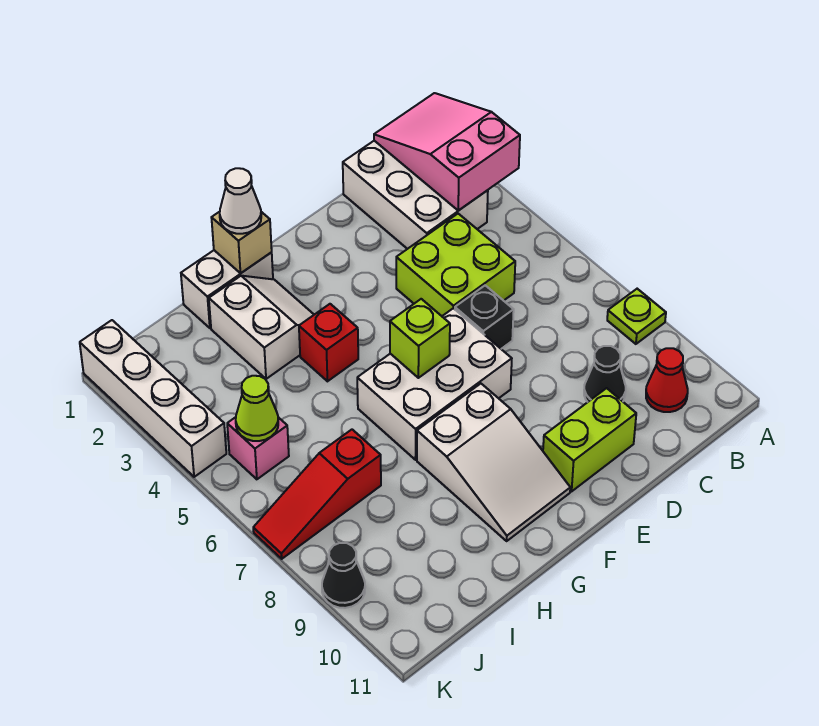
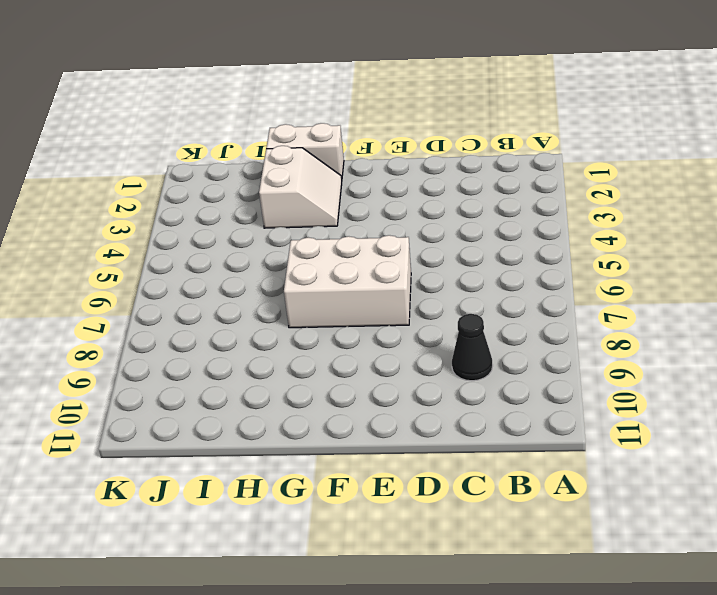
none -> lime 1x1 plate [607,289,666,344]
none -> white 2x3 brick [343,141,488,249]
none -> red 1x1 cone [646,348,688,412]

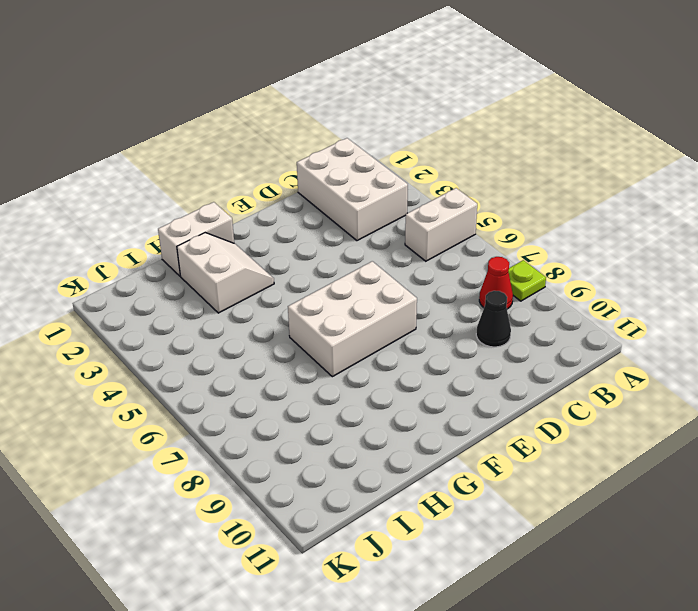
white 1x2 brick [405,188,477,261] -> none
red 1x1 cone [479,257,513,309] -> red 1x1 cone moved to [646,348,688,412]
none -> lime 2x2 brick [396,214,515,316]
none -> black 1x1 brick [455,285,514,349]
none -> lime 1x2 brick [543,388,636,491]

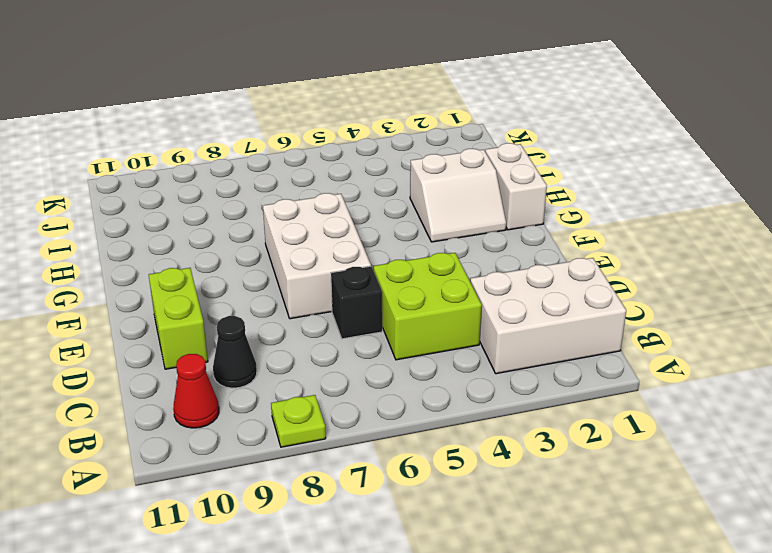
none -> white 2x3 slope [417,384,570,541]
none -> red 1x1 brick [299,304,358,381]
none -> red 1x3 slope [253,430,381,559]

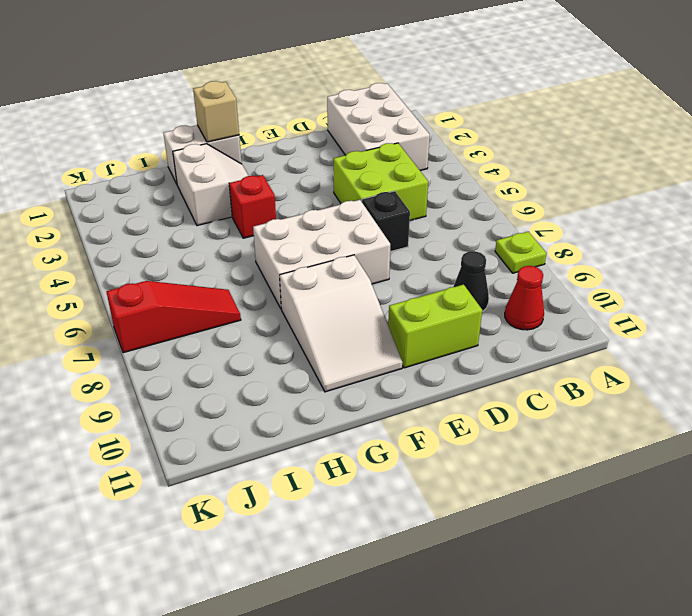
red 1x3 slope [106,281,241,353] -> red 1x3 slope turned to [253,430,381,559]
none -> pink 1x1 brick [227,417,289,479]
none -> white 1x4 brick [80,320,226,477]
none -> black 1x1 cone [322,543,365,608]

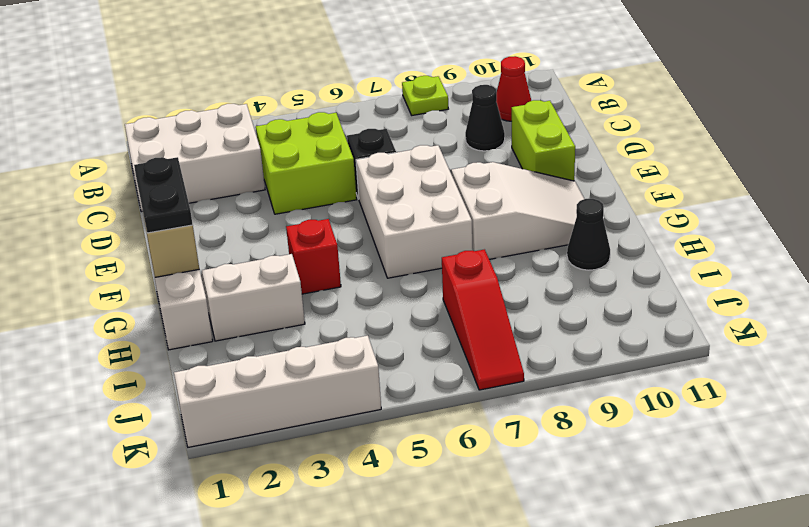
black 1x2 plate [134,157,193,233] -> white 1x1 cone [220,168,261,234]
black 1x1 cone [567,199,610,270] -> black 1x1 cone moved to [322,543,365,608]
none -> pink 1x1 brick [227,417,289,479]
none -> pink 2x3 slope [374,93,520,211]
none -> lime 1x1 brick [390,299,450,378]

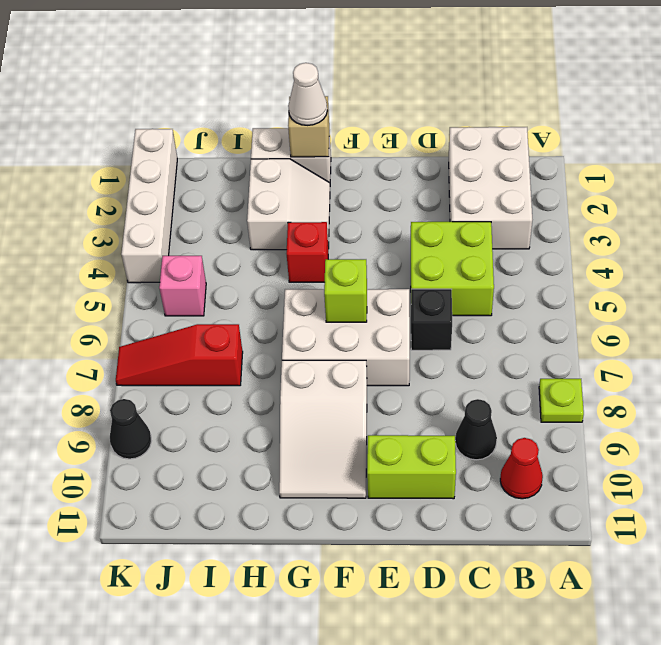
none -> pink 2x3 slope [374,93,520,211]
none -> lime 1x1 cone [236,376,278,441]

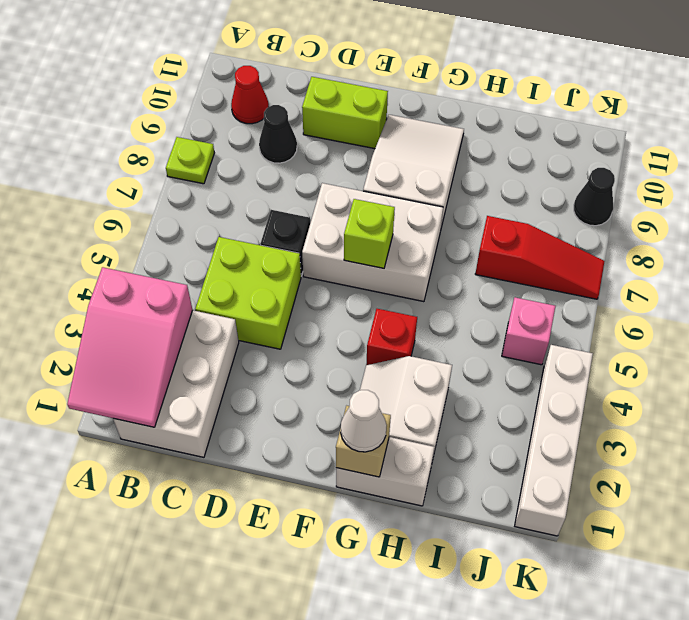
none -> lime 1x1 cone [236,376,278,441]

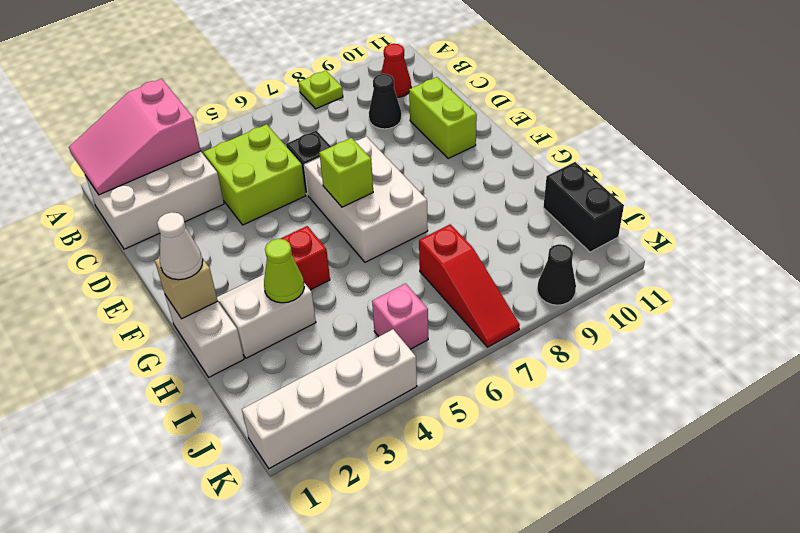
lime 1x1 cone [264,239,304,303] -> lime 1x1 cone moved to [236,376,278,441]
black 1x2 brick [543,162,624,252] -> none
none -> white 2x3 slope [417,384,570,541]

